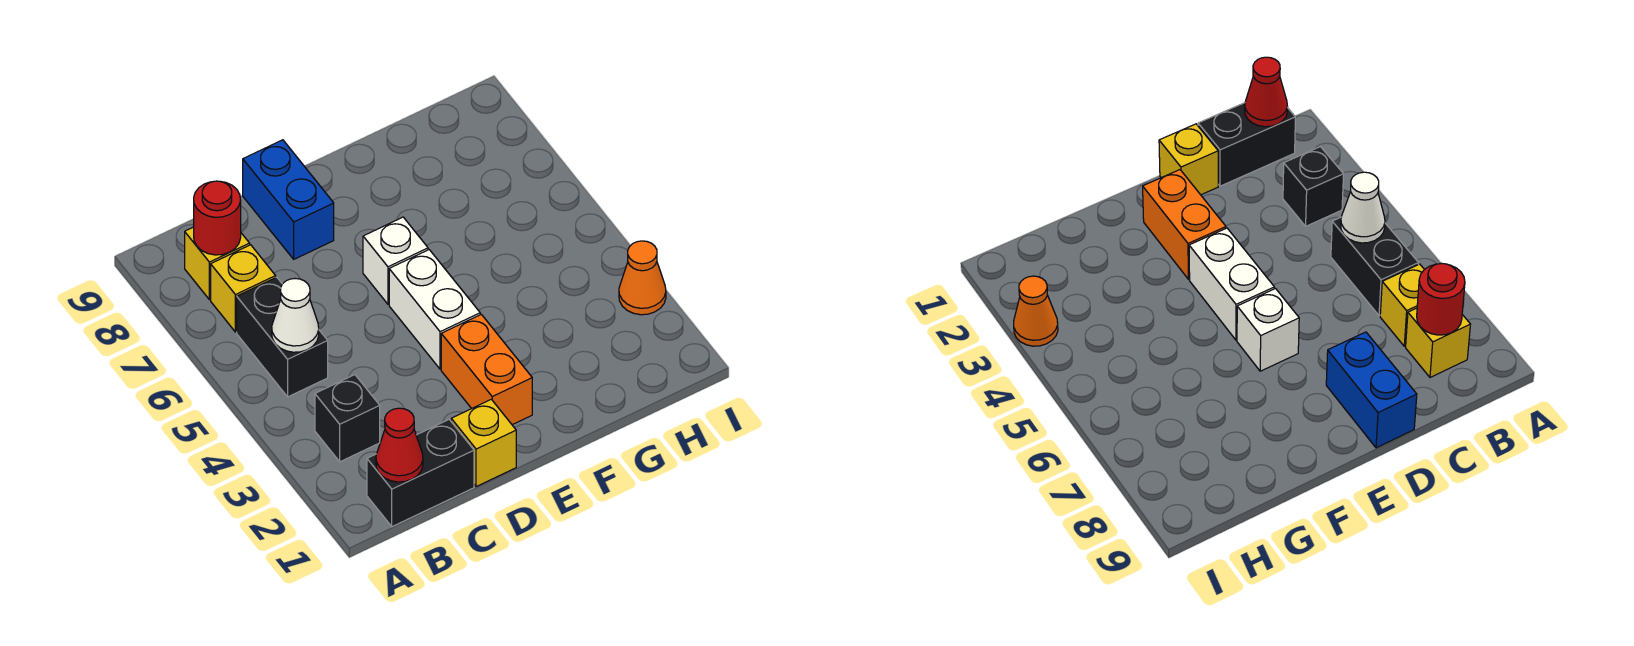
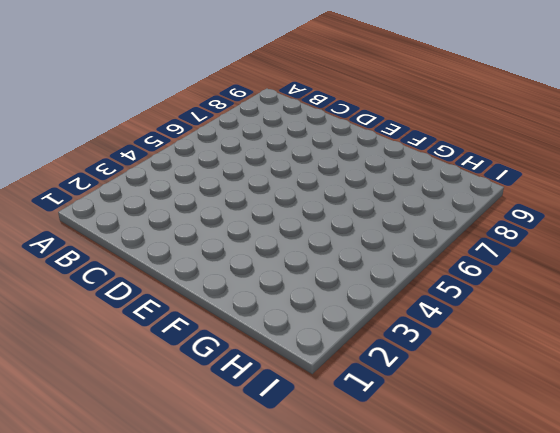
none -> black 1x2 brick [367,420,474,527]
none -> black 1x1 brick [315,375,380,462]
none -> black 1x2 brick [237,277,328,397]

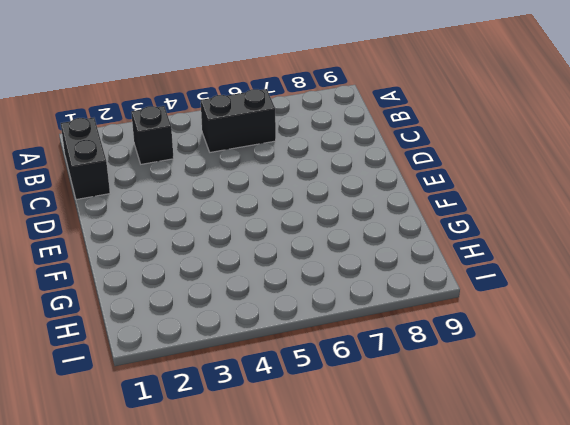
none -> yellow 1x1 brick [211,245,276,332]
none -> yellow 1x1 brick [185,227,250,300]
none -> yellow 1x1 brick [451,399,516,487]

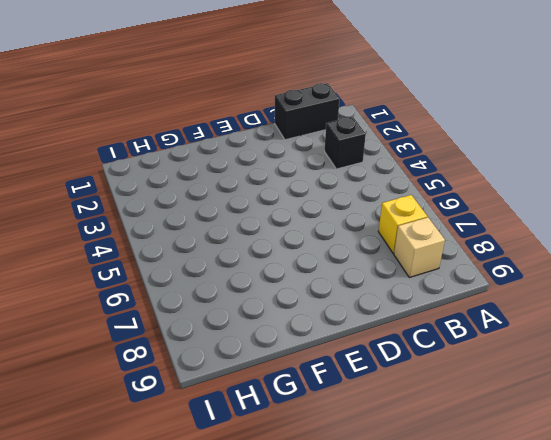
tan 1x1 brick [394,217,445,278] -> yellow 1x1 brick [185,227,250,300]
none -> black 1x2 brick [237,277,328,397]
none -> yellow 1x1 brick [451,399,516,487]
none -> blue 1x2 brick [243,140,334,259]

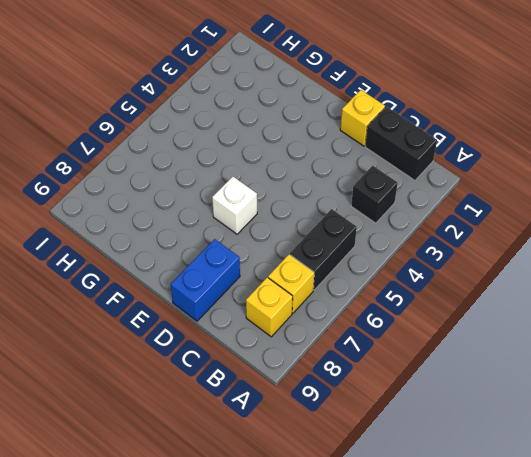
none -> orange 1x2 brick [441,314,532,425]
none -> white 1x2 brick [389,250,480,369]
none -> orange 1x1 cone [619,241,666,315]

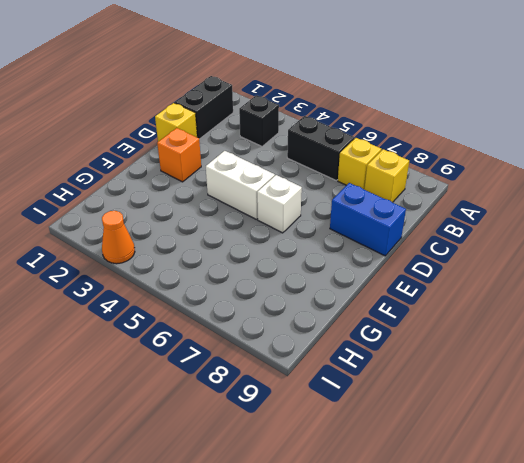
orange 1x1 brick [157,128,201,182] -> orange 1x2 brick [441,314,532,425]
none -> red 1x1 cone [376,408,423,482]
none -> white 1x1 cone [272,279,319,352]
none -> red 1x1 round brick [194,181,241,255]

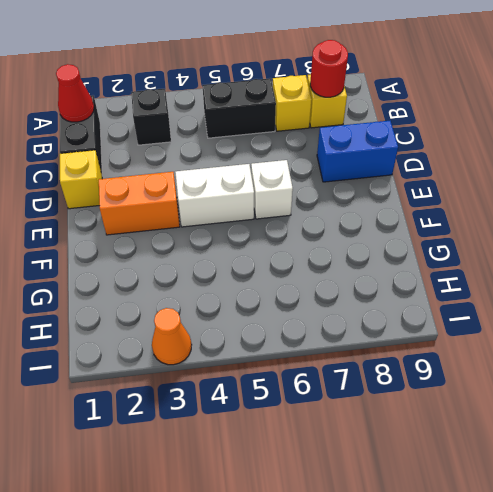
none -> white 1x1 cone [272,279,319,352]

